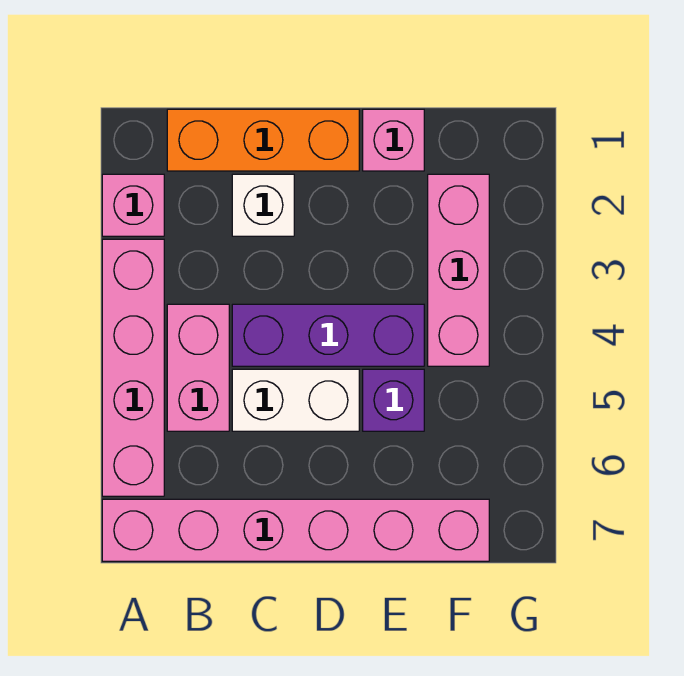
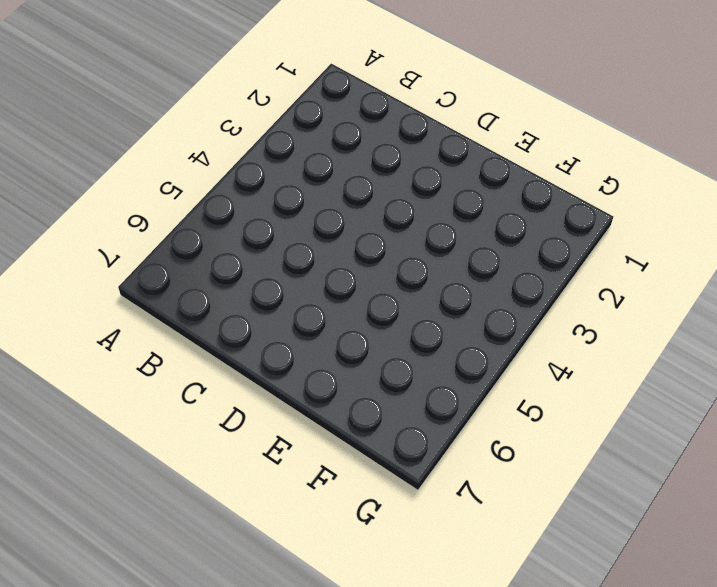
none -> pink 1x1 brick [102,174,164,236]
none -> pink 1x4 brick [102,239,164,496]

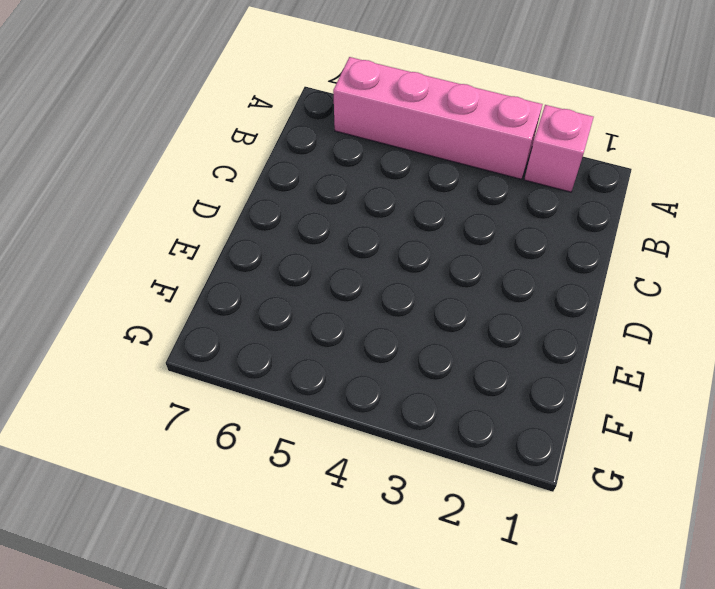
none -> pink 1x6 brick [102,499,489,561]
none -> orange 1x3 brick [167,109,359,171]

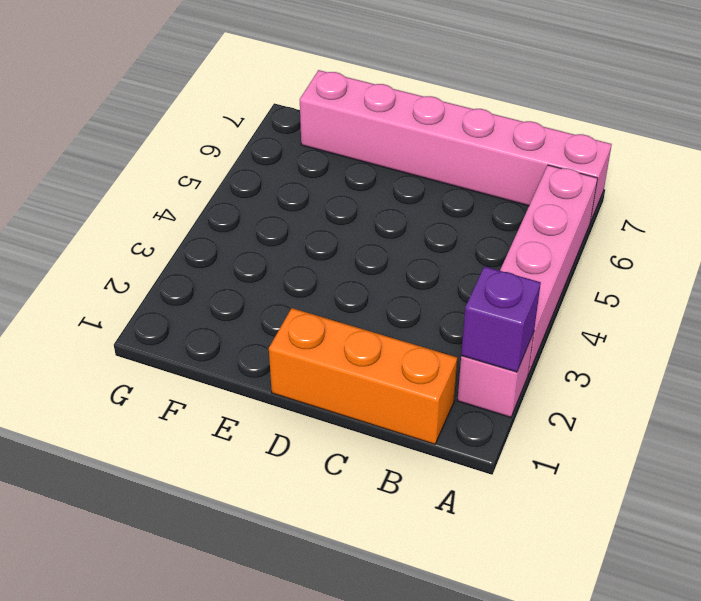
purple 1x1 brick [461,266,541,372] -> purple 1x1 brick moved to [363,369,424,431]
none -> pink 1x2 brick [167,304,229,431]
none -> white 1x1 brick [232,174,294,236]

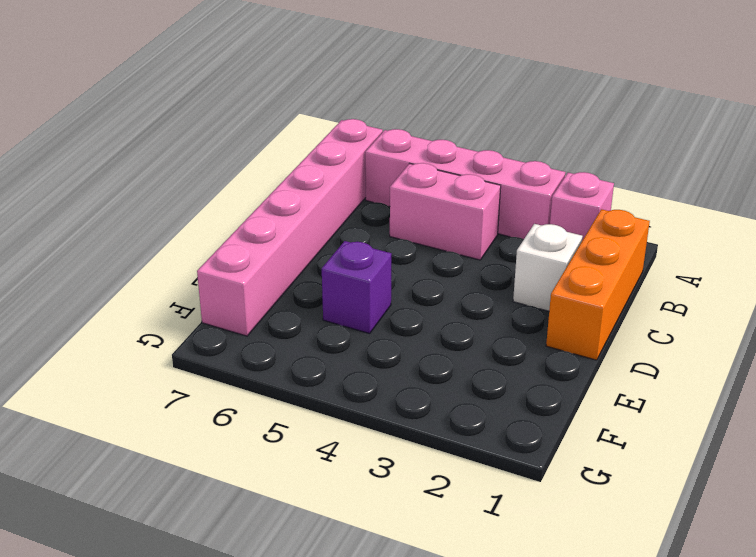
none -> purple 1x3 brick [232,304,424,366]
none -> white 1x2 brick [232,369,359,431]

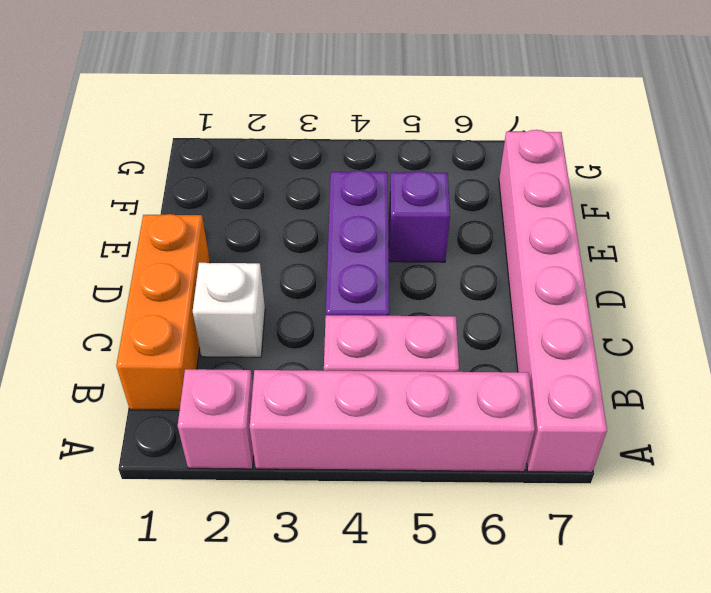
none -> white 1x2 brick [232,369,359,431]
none -> pink 1x1 brick [363,109,424,171]

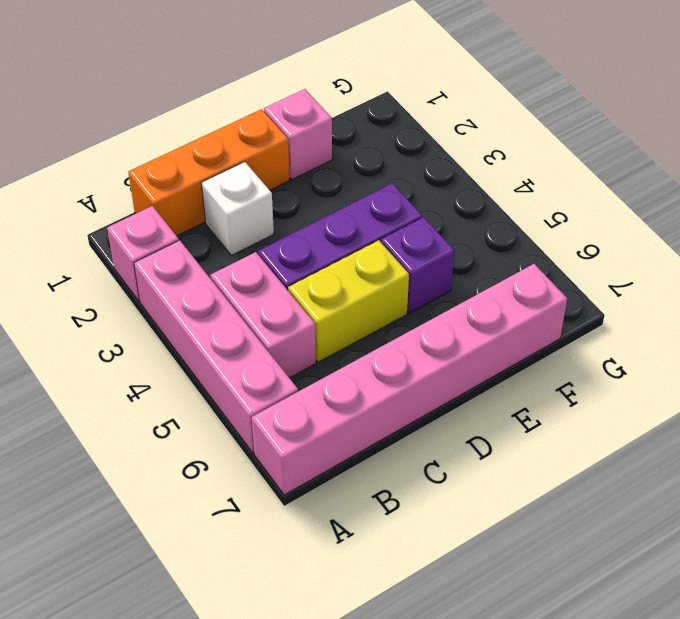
yellow 1x2 brick [288,240,409,362] -> white 1x2 brick [232,369,359,431]
none -> pink 1x3 brick [428,174,489,366]

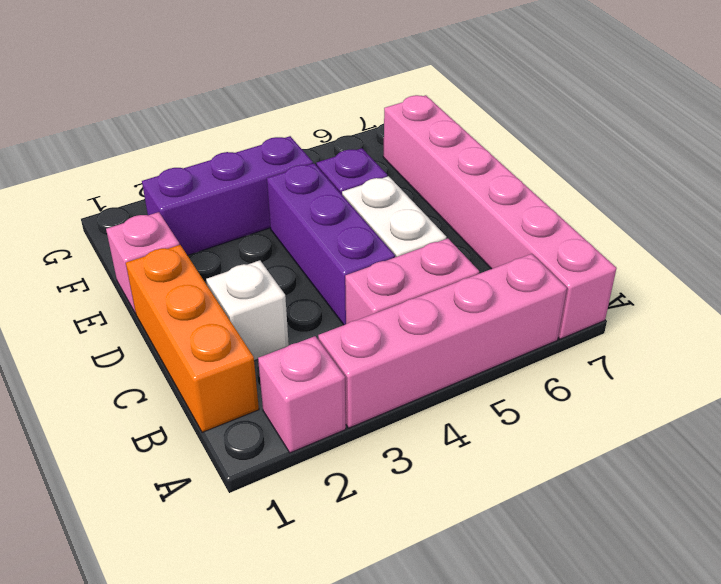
purple 1x3 brick [142,136,313,255] -> pink 1x3 brick [428,174,489,366]

